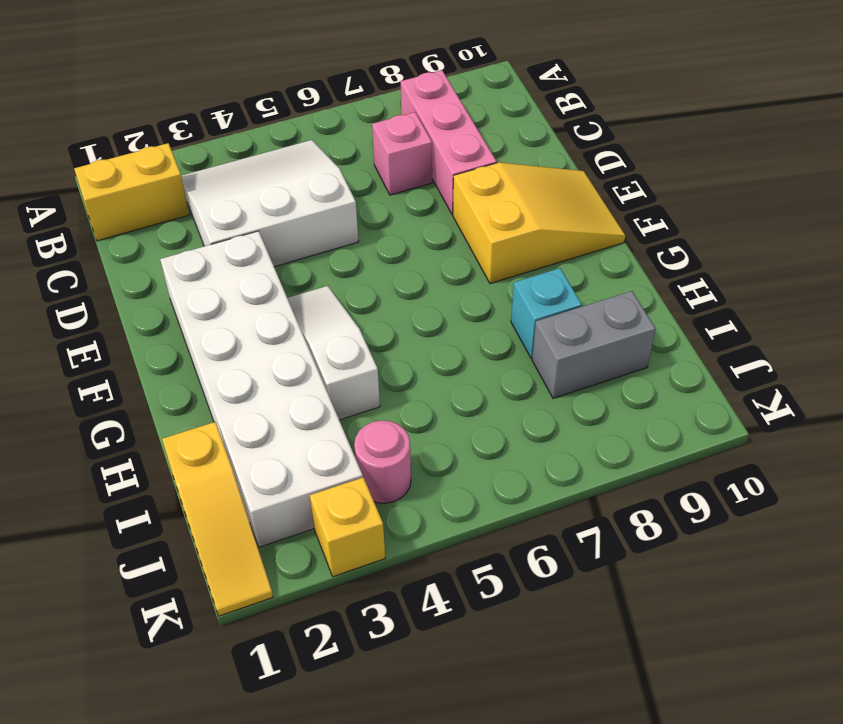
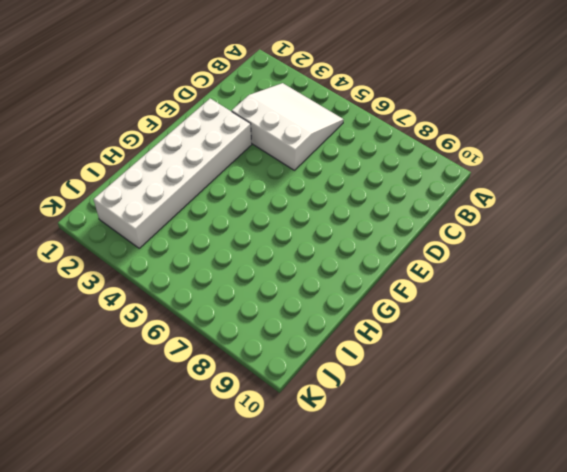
none -> yellow 1x2 brick [74,143,189,241]
none -> pink 1x3 brick [401,70,497,215]
none -> pink 1x1 brick [372,112,432,195]

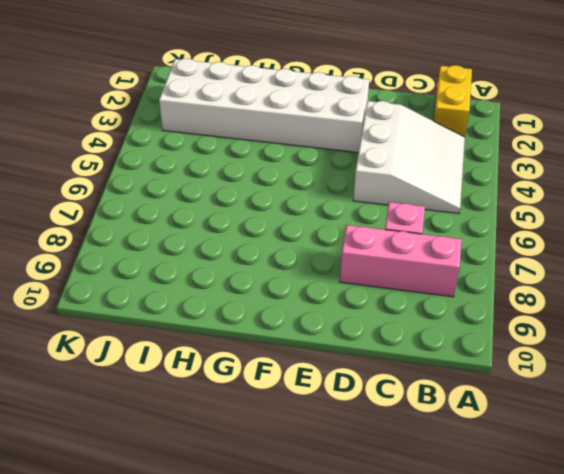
none -> yellow 2x3 slope [453,163,625,283]
none -> white 1x3 slope [287,286,380,420]
none -> cyan 1x1 brick [511,268,582,358]

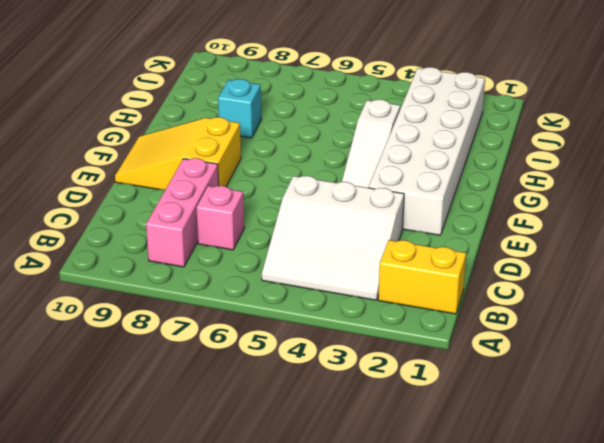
none -> yellow 1x3 slope [162,422,273,616]
none -> grey 1x2 brick [532,291,656,398]
none -> pink 1x1 round brick [354,420,411,503]

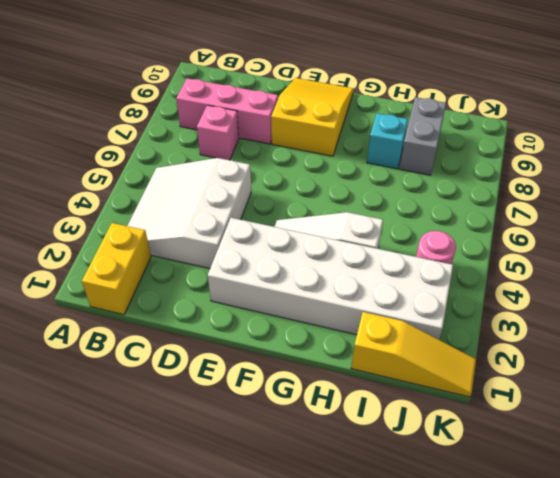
none -> yellow 1x1 brick [310,478,385,577]

